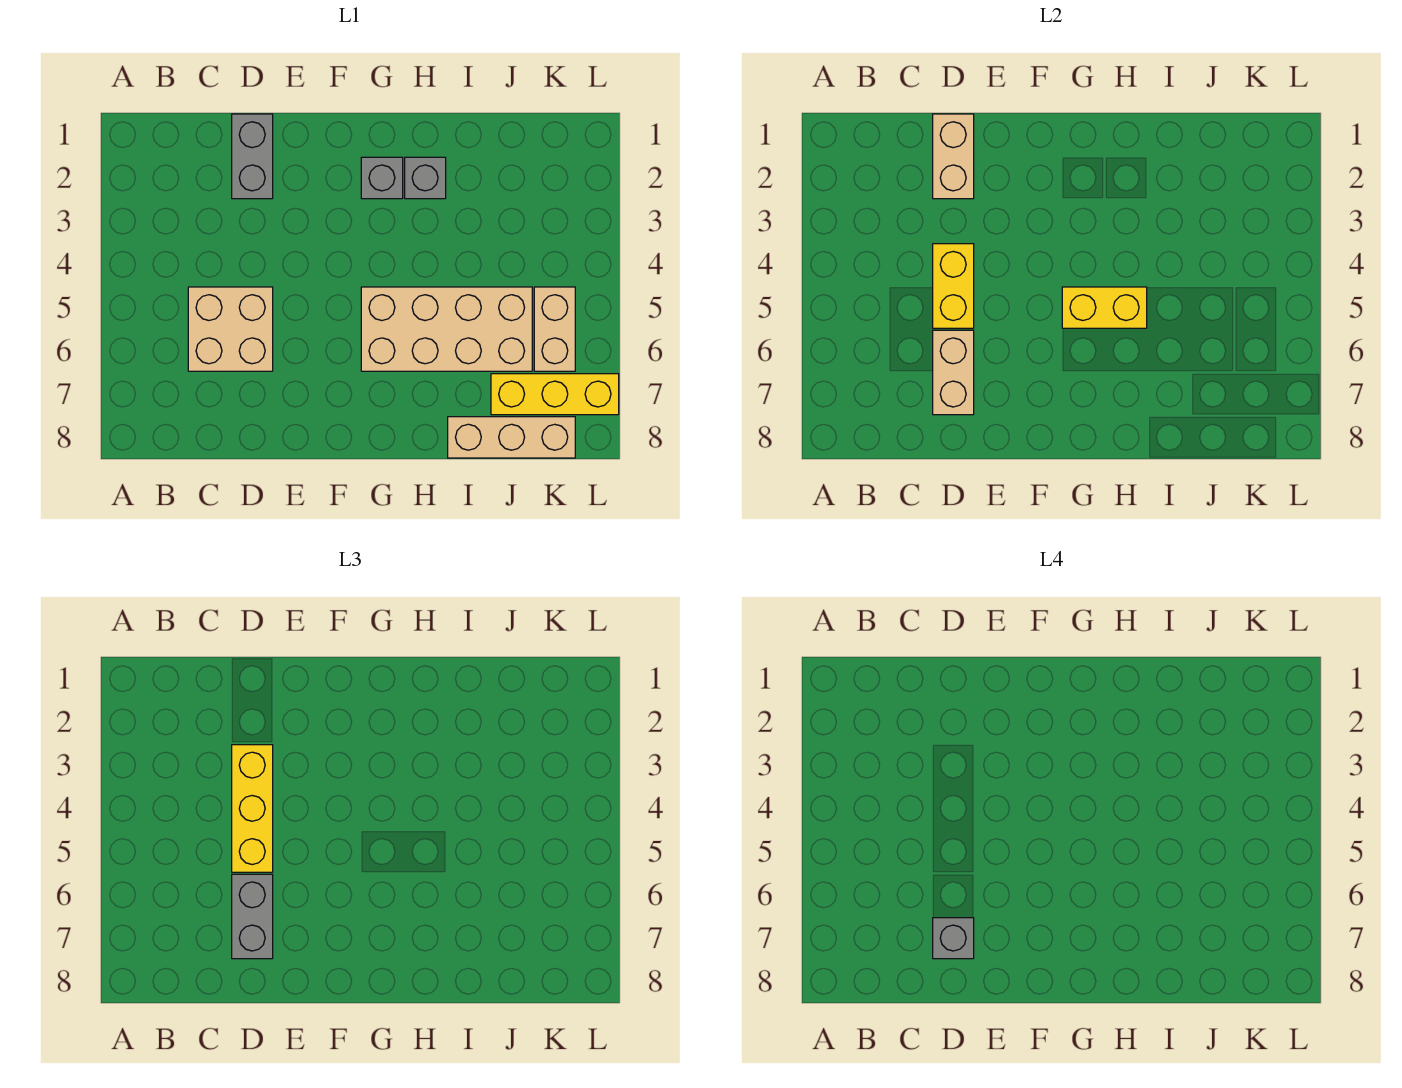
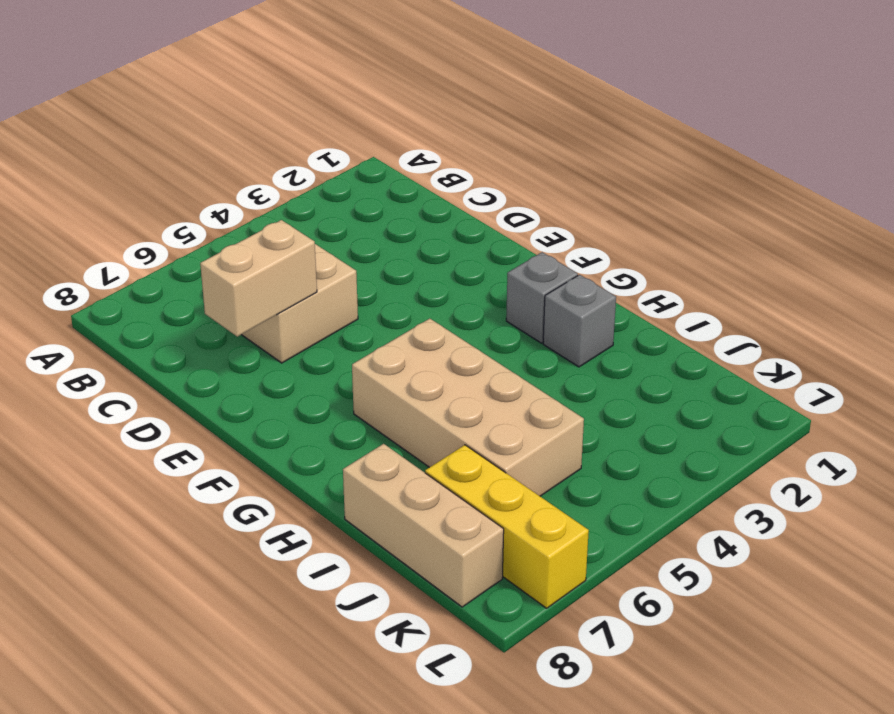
none -> grey 1x2 brick [232,114,273,199]
none -> tan 1x2 brick [534,287,575,371]
none -> tan 1x2 brick [933,114,974,199]

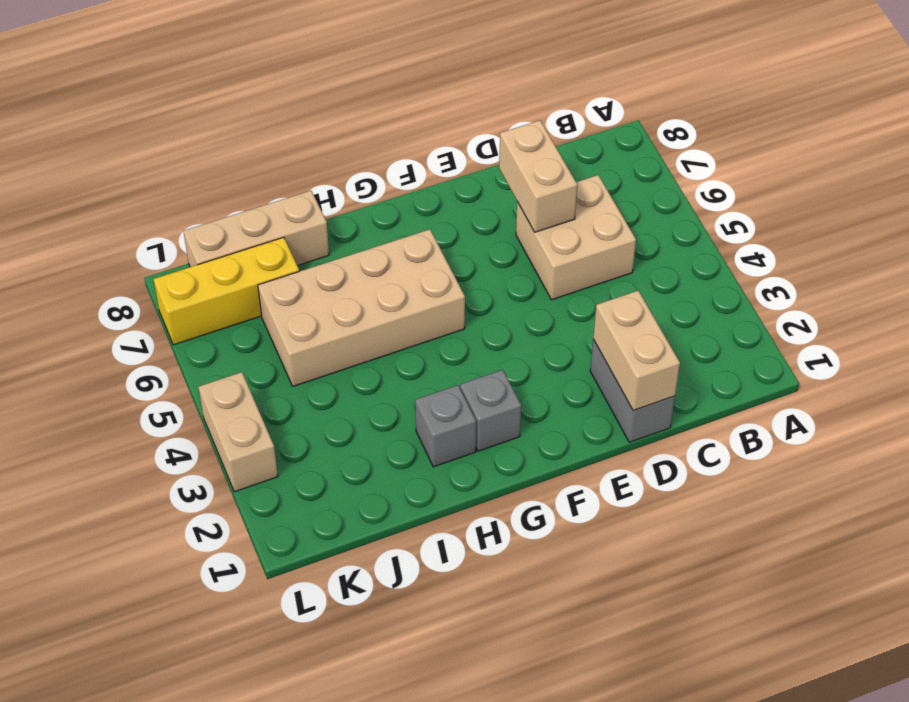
tan 1x2 brick [199,372,278,492] -> tan 1x2 brick moved to [534,287,575,371]
none -> yellow 1x2 brick [933,244,974,328]
none -> yellow 1x2 brick [1062,287,1147,328]
none -> yellow 1x3 brick [232,745,273,872]

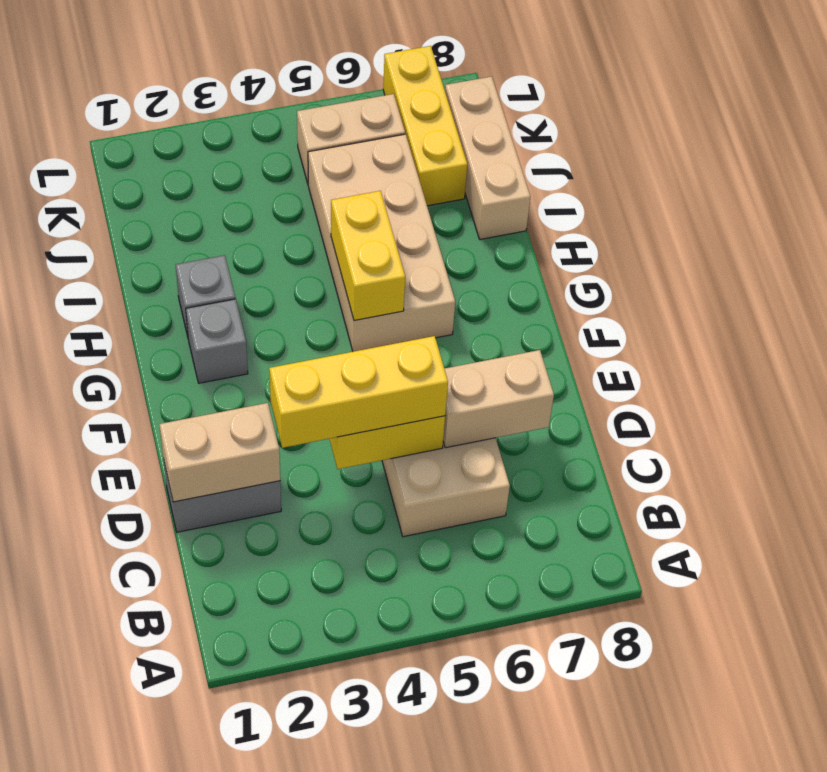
none -> grey 1x2 brick [232,874,273,959]
none -> grey 1x1 brick [933,918,974,959]

